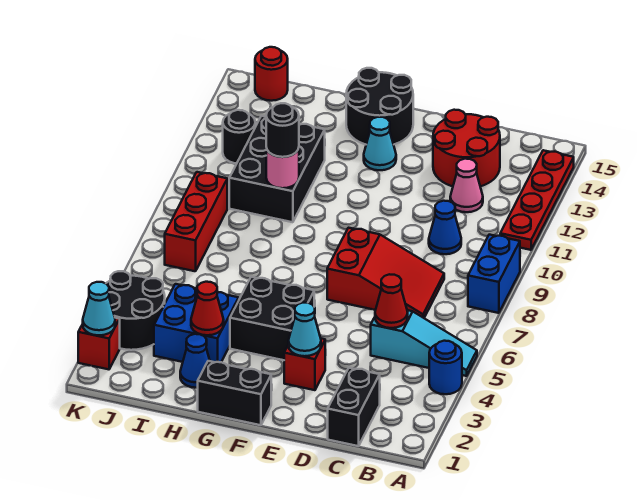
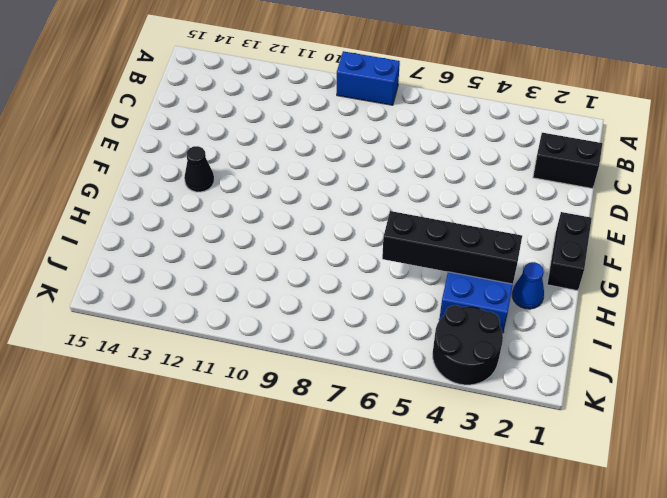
black 1x1 cone [184,146,214,192] -> cyan 1x1 cone [364,117,396,170]
black 1x4 brick [382,211,522,284] -> red 1x1 cone [191,282,224,335]
none -> blue 1x1 round brick [429,341,462,394]
none -> cyan 1x3 slope [371,310,477,376]
none -> red 1x4 plate [500,150,574,250]

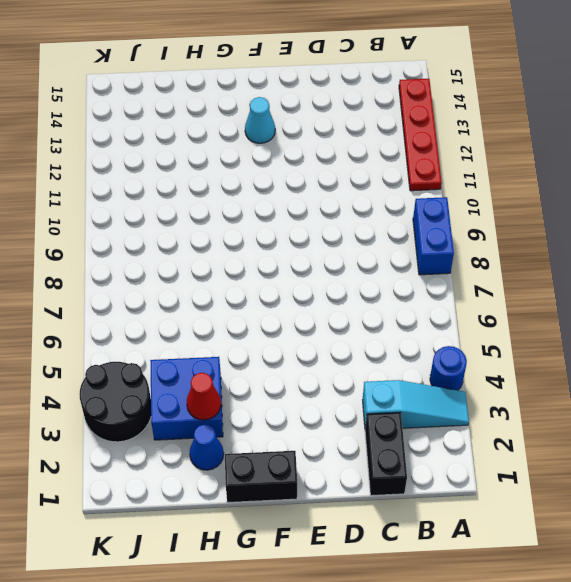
cyan 1x3 slope [363,380,469,428] -> cyan 1x3 slope moved to [371,310,477,376]
none -> red 2x3 slope [327,228,444,318]
none -> blue 1x1 cone [429,201,461,254]
none -> pink 1x1 cone [450,159,483,212]

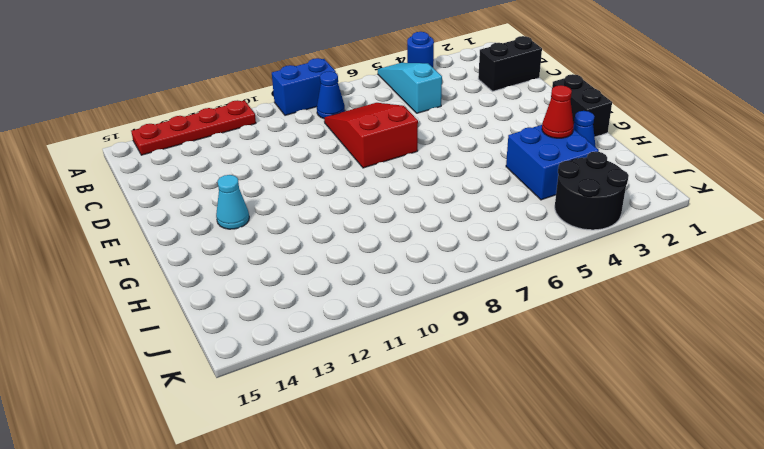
blue 1x1 cone [317,71,345,118] -> blue 1x1 cone moved to [429,201,461,254]
none -> pink 1x1 cone [450,159,483,212]
none -> red 2x2 round brick [433,110,500,186]
none -> red 1x1 brick [284,338,325,390]

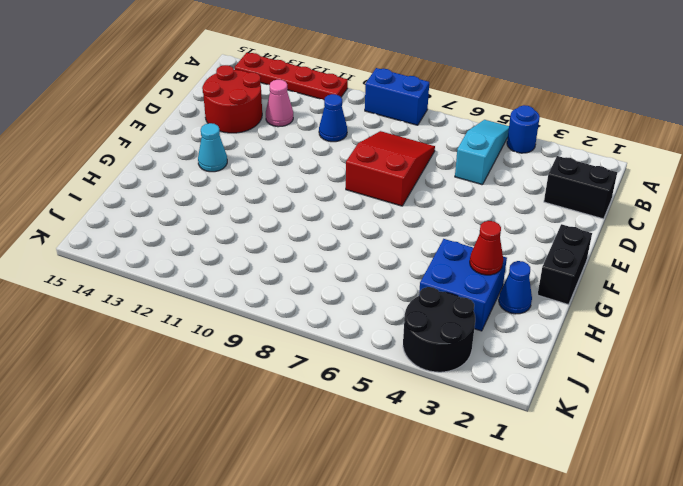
none -> red 1x1 brick [284,338,325,390]
none -> black 2x2 brick [230,277,314,360]
none -> black 2x2 round brick [346,68,413,145]

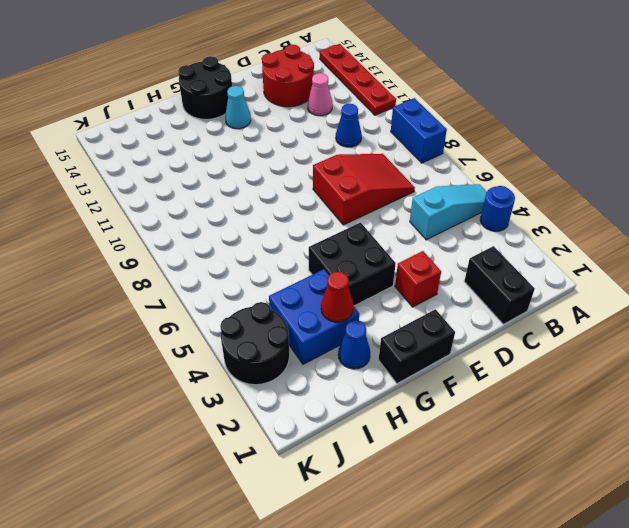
none -> black 2x3 brick [229,116,325,222]
none -> red 1x3 brick [165,172,227,271]
none -> black 1x1 round brick [223,110,255,163]

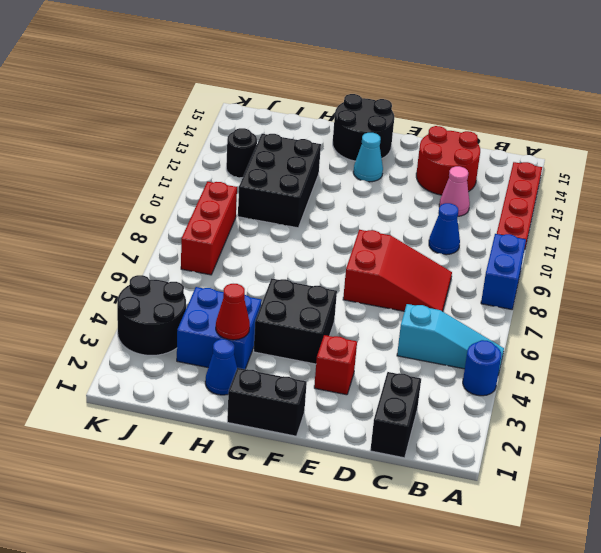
none -> red 1x1 round brick [255,47,288,101]
none -> red 1x1 brick [78,318,120,369]
none -> red 1x1 cone [375,274,408,328]

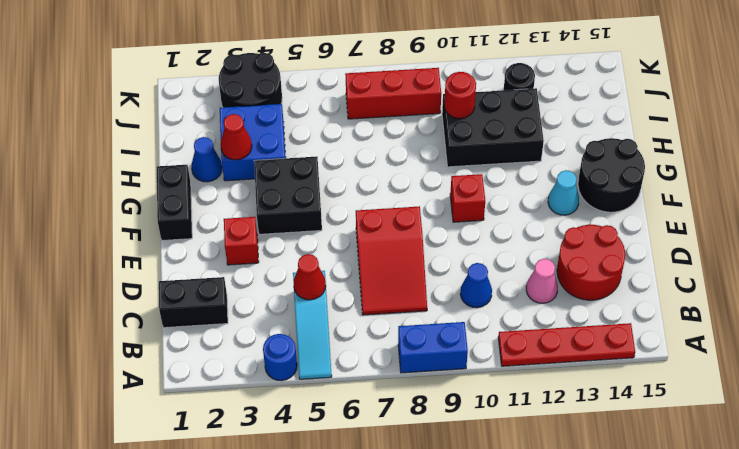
red 1x1 brick [450,174,485,222] -> red 1x1 brick moved to [78,318,120,369]
red 1x1 round brick [444,72,476,119] -> red 1x1 round brick moved to [255,47,288,101]
none -> cyan 1x1 cone [288,303,321,356]
none -> pink 1x1 round brick [266,148,299,188]
none -> cyan 1x1 cone [83,282,115,335]

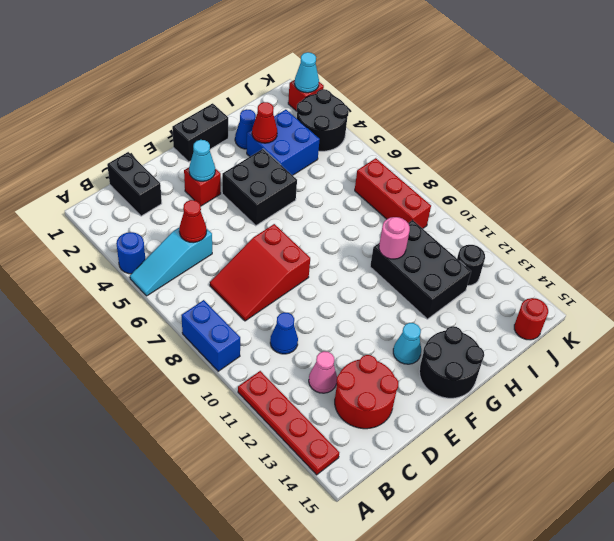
none -> black 1x1 round brick [266,103,299,157]

